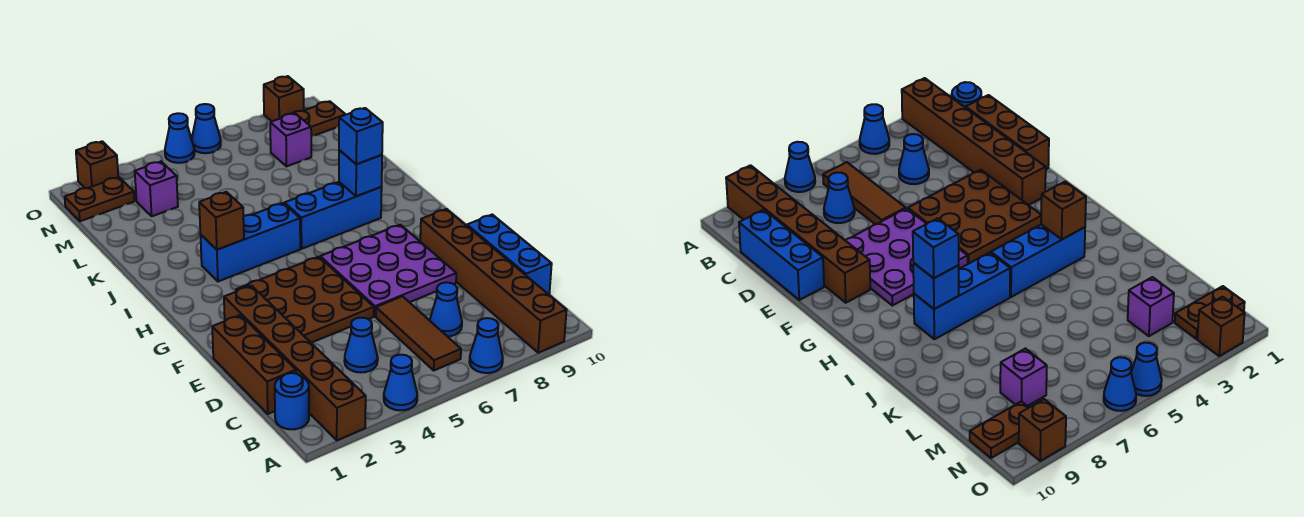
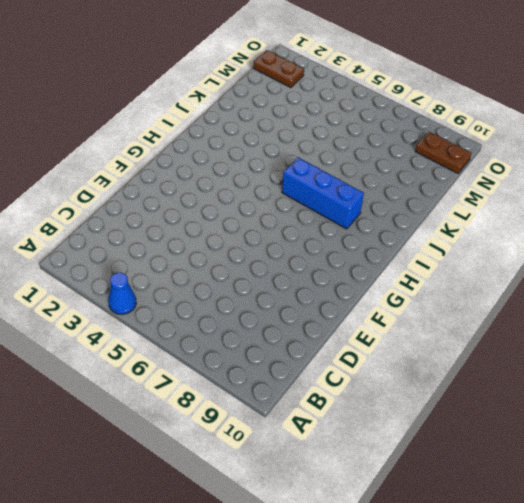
none -> brown 1x6 brick [224,286,366,440]
none -> blue 1x1 cone [469,318,503,373]
none -> brown 1x6 brick [420,209,567,353]

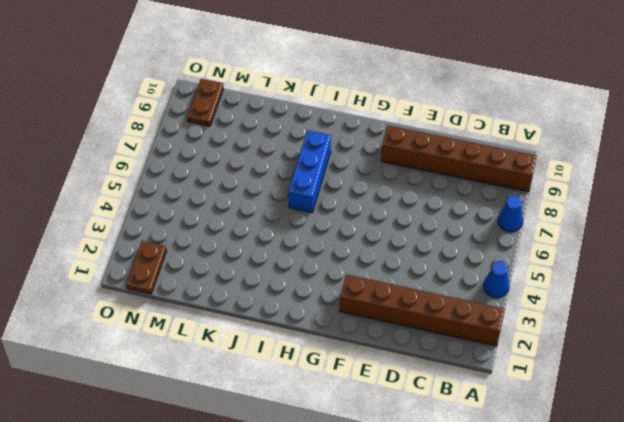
none -> blue 1x1 round brick [275,373,309,429]
none -> brown 1x3 tile [376,296,461,370]
none -> brown 1x3 brick [212,315,296,414]

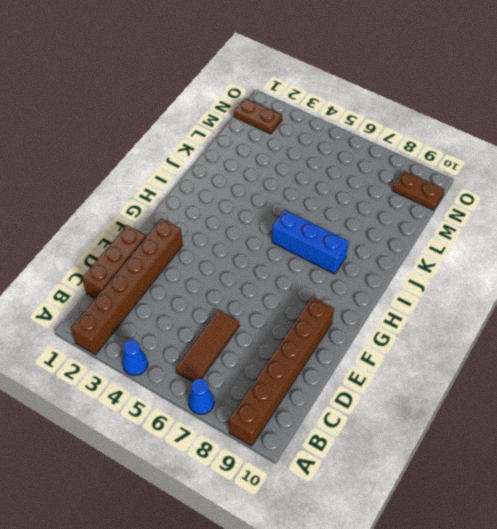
none -> blue 1x1 round brick [275,373,309,429]
none -> blue 1x1 cone [344,318,378,372]
none -> blue 1x1 cone [430,282,462,336]

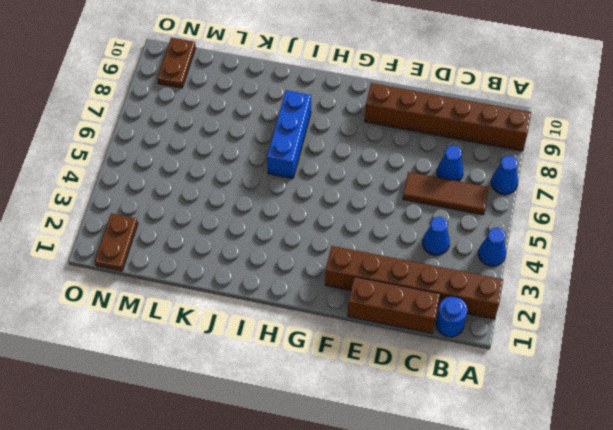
none -> blue 1x3 brick [467,215,552,294]
none -> brown 3x3 plate [236,257,374,343]
none -> purple 3x3 plate [320,225,456,316]

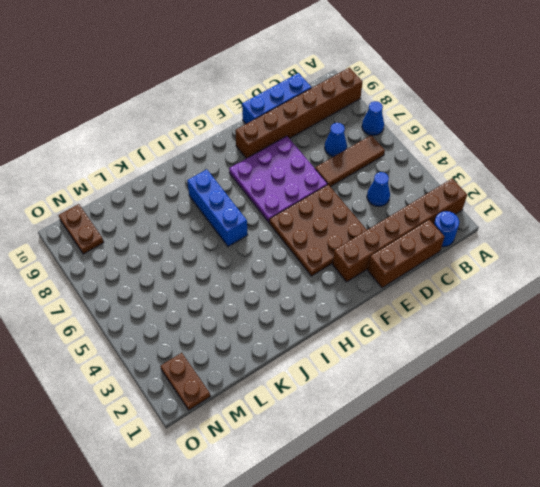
none -> blue 1x1 cone [384,355,417,410]
none -> blue 1x3 brick [201,203,300,281]
none -> purple 1x1 brick [135,162,178,216]

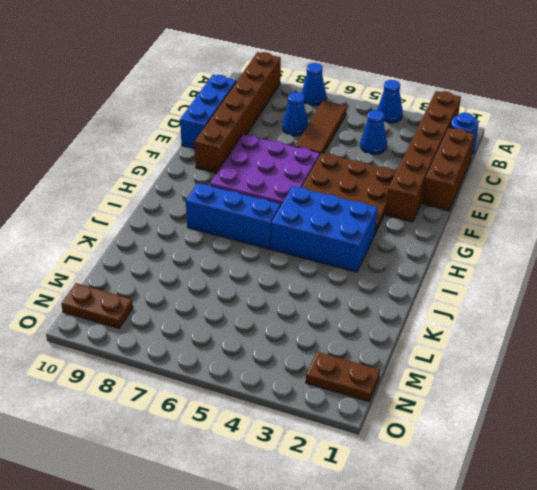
blue 2x3 brick [271,186,377,272] -> blue 1x3 brick [201,203,300,281]
none -> purple 1x1 brick [135,162,178,216]
none -> purple 1x1 brick [270,113,311,166]
none -> brown 1x1 brick [76,141,118,188]

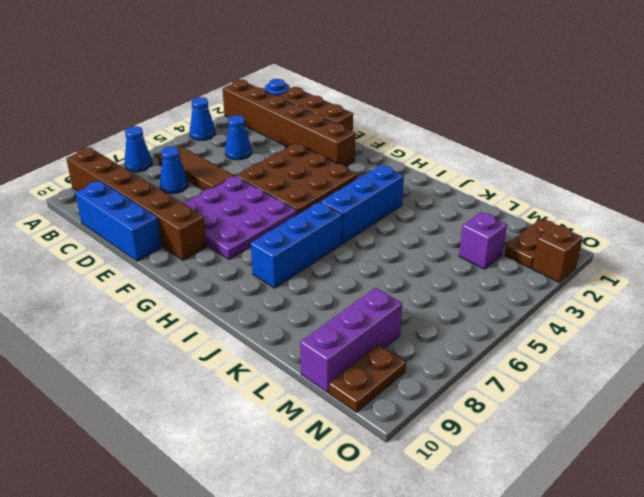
purple 1x3 brick [300,288,402,392] -> purple 1x1 brick [270,113,311,166]
none -> blue 1x1 cone [165,113,194,163]
none -> blue 1x1 cone [192,104,221,153]
none -> brown 1x1 brick [264,76,304,121]

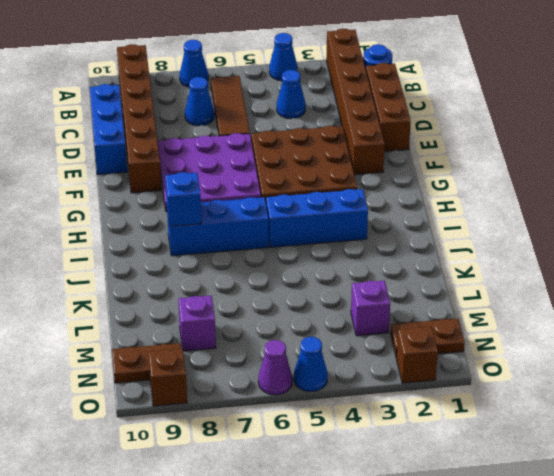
purple 1x1 cone [258,340,292,395] -> blue 1x1 cone [192,104,221,153]
none -> brown 1x1 brick [199,192,244,250]
none -> blue 1x1 brick [339,108,383,164]

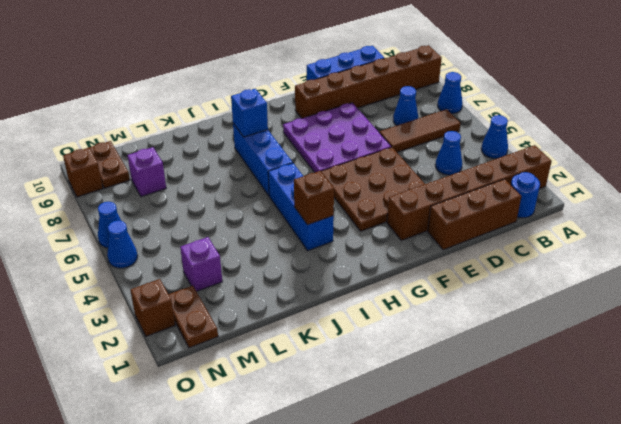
none -> blue 1x1 brick [339,108,383,164]

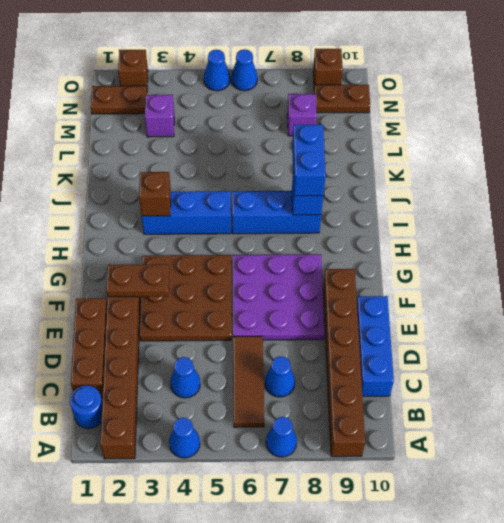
brown 1x2 plate [106,264,169,297] -> none
blue 1x2 brick [292,125,326,196] -> blue 1x1 brick [339,108,383,164]

